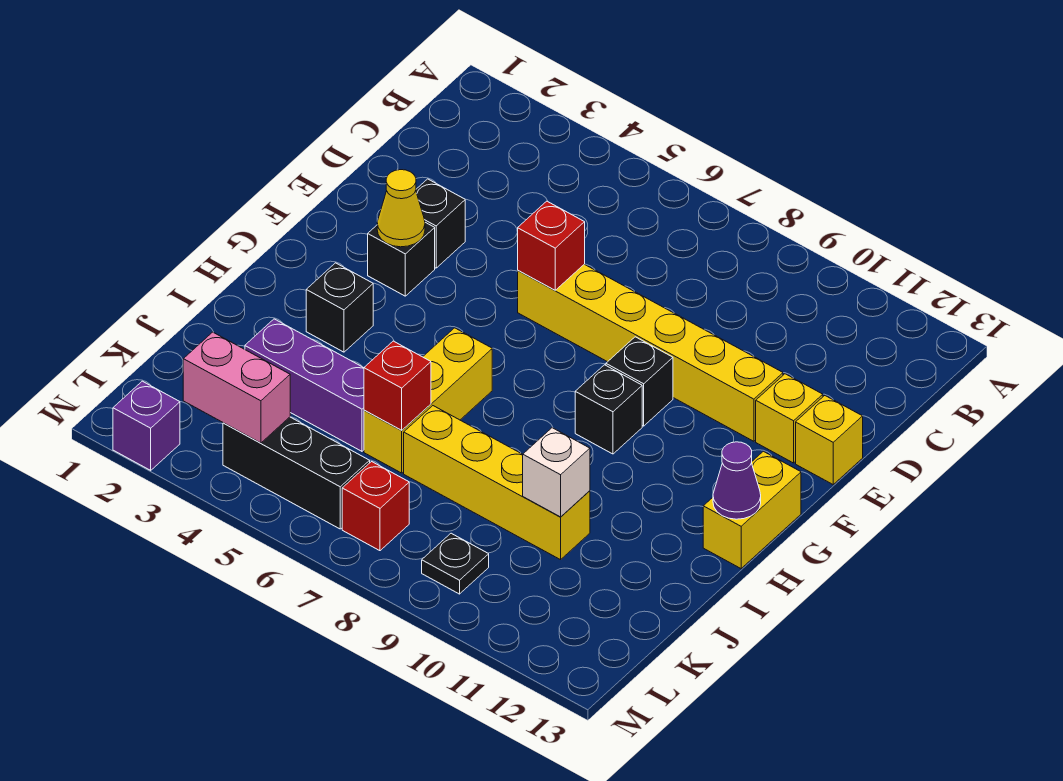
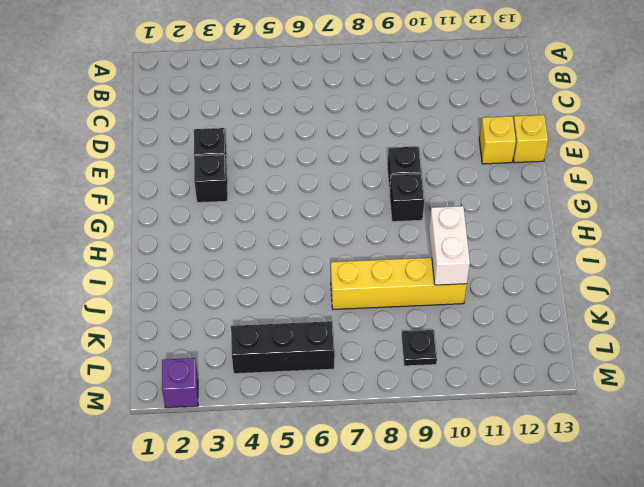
white 1x2 brick [429,206,470,285] -> white 1x1 brick [523,428,590,517]
none -> yellow 1x6 brick [518,264,783,441]
none -> yellow 1x2 brick [703,451,801,568]
none -> black 1x1 brick [306,263,373,352]

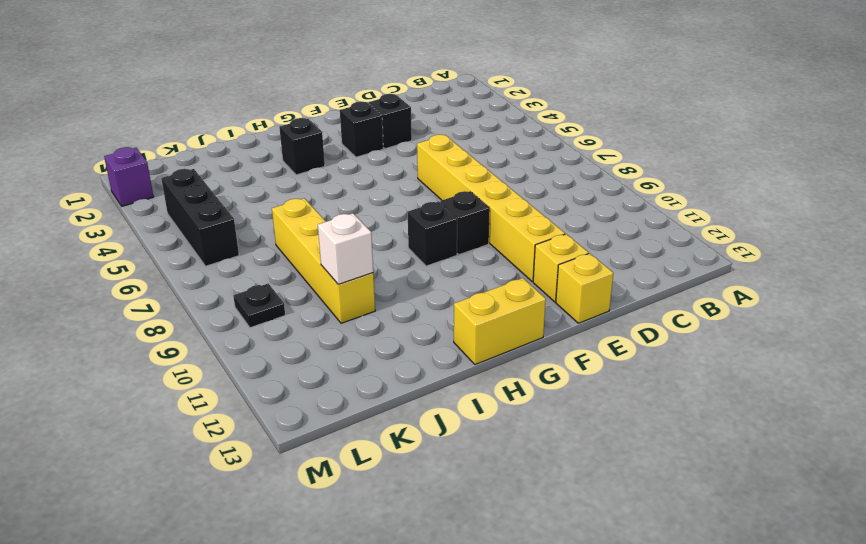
none -> yellow 1x3 brick [364,328,492,473]
none -> purple 1x3 brick [245,319,364,451]
none -> red 1x1 brick [342,462,409,551]

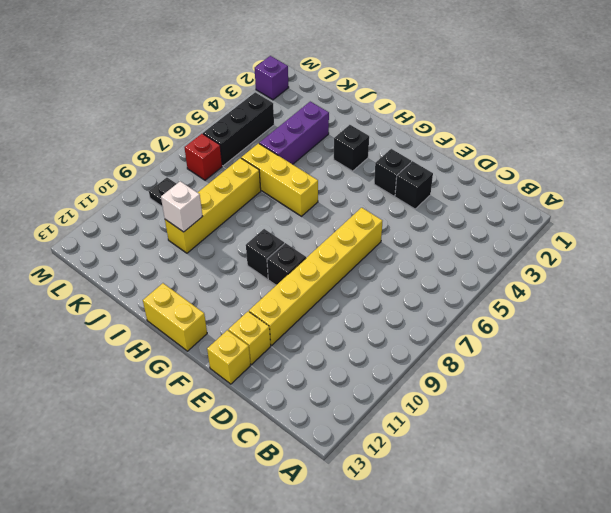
none -> red 1x1 brick [518,201,585,290]
none -> yellow 1x1 cone [377,170,425,247]
none -> purple 1x1 cone [713,442,761,519]

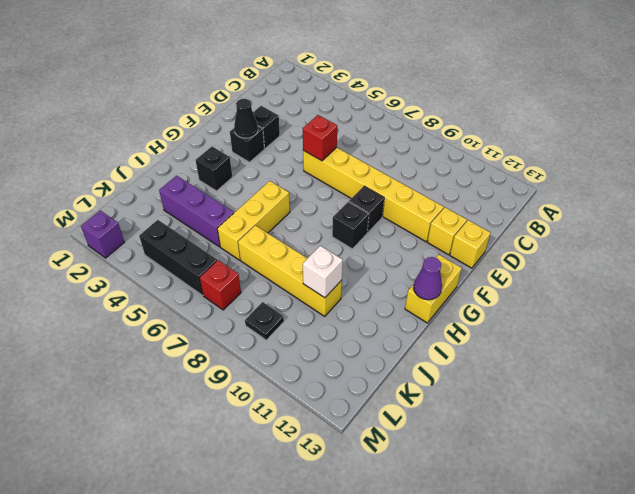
black 1x1 cone [234,99,258,138] -> yellow 1x1 cone [377,170,425,247]
none -> red 1x1 brick [364,341,431,430]
none -> pink 1x2 brick [183,332,290,443]

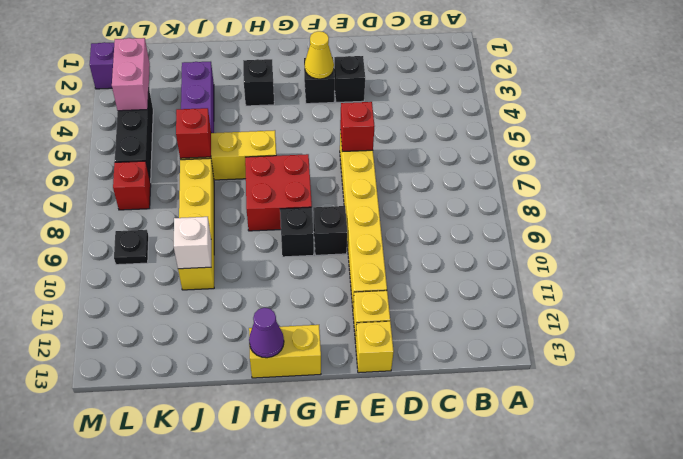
red 2x2 brick [245,154,312,231] -> none

